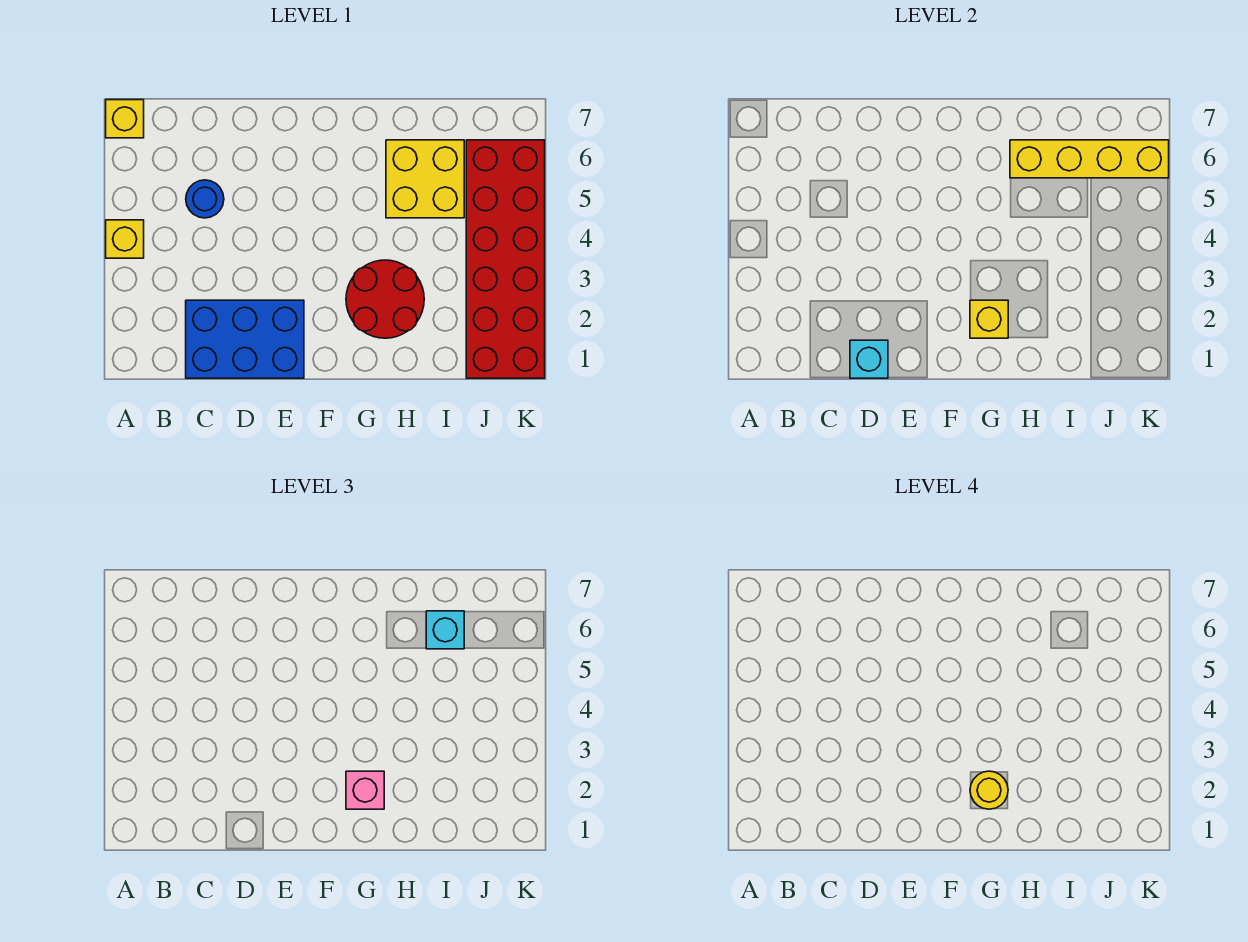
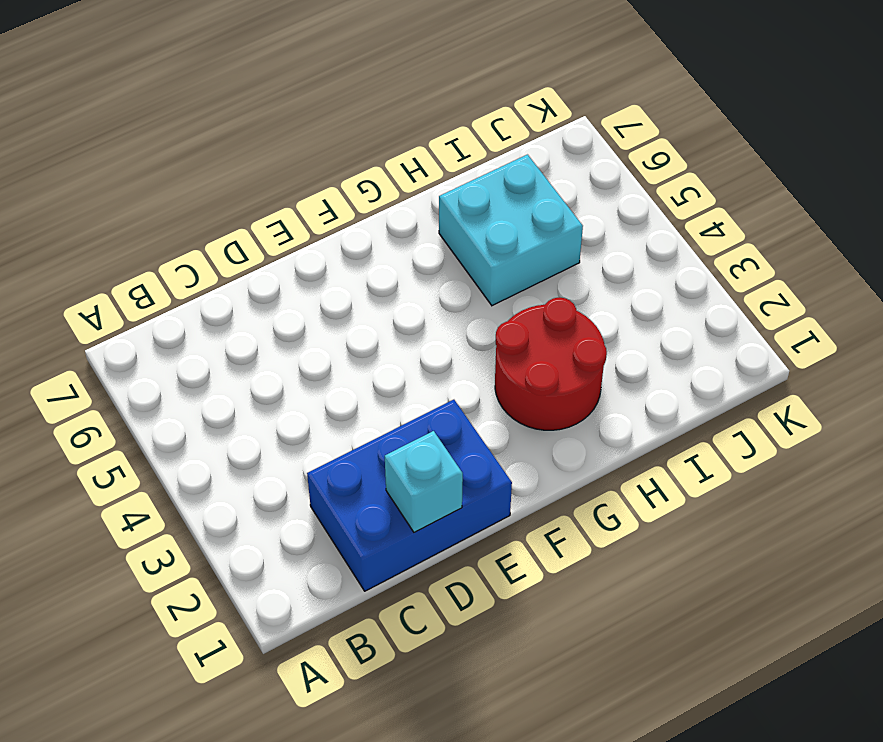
cyan 2x2 brick [439,155,583,306] -> yellow 2x2 brick [386,140,464,218]
none -> yellow 1x1 brick [106,220,144,258]
none -> yellow 1x1 brick [106,100,144,138]
none -> blue 1x1 round brick [186,180,224,218]

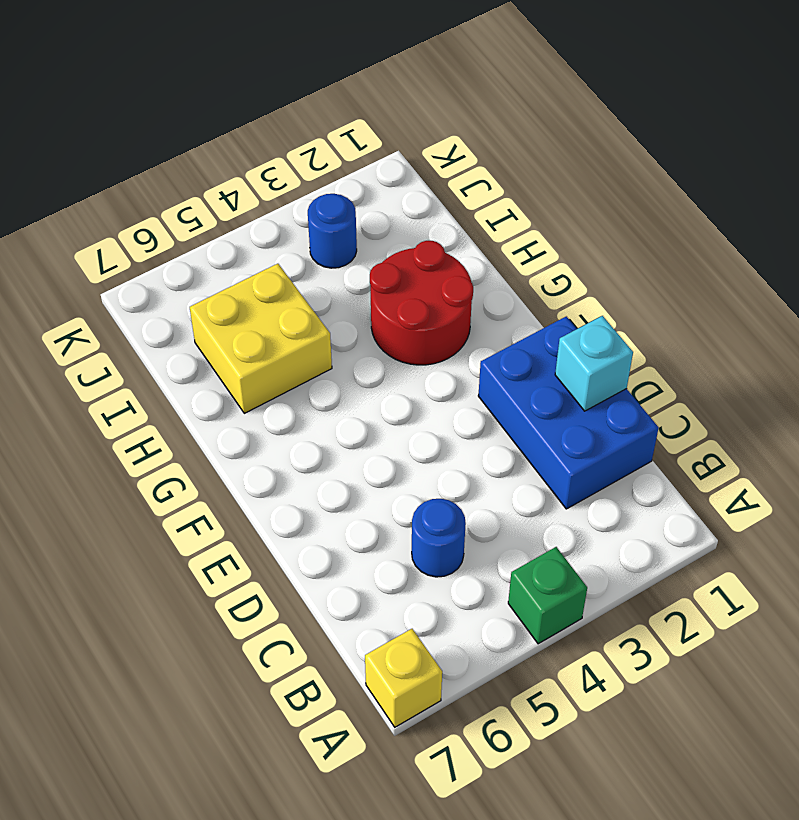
green 1x1 brick [508,547,587,644] -> yellow 1x1 brick [106,220,144,258]
blue 1x1 round brick [308,194,357,268] -> red 2x6 brick [466,140,545,378]
none -> yellow 1x1 brick [970,300,1008,338]
none -> yellow 1x4 brick [1010,140,1169,178]
none -> pink 1x1 brick [346,771,384,809]

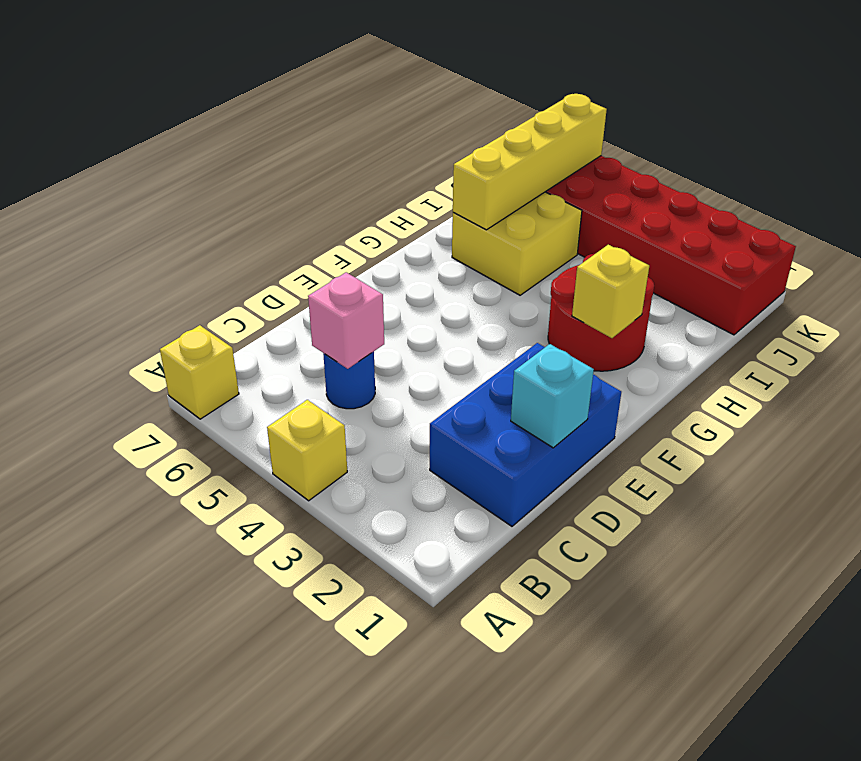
pink 1x1 brick [308,272,384,369] -> pink 1x1 brick moved to [346,771,384,809]
none -> cyan 1x1 brick [426,611,464,649]
none -> yellow 1x1 round brick [970,771,1008,809]

